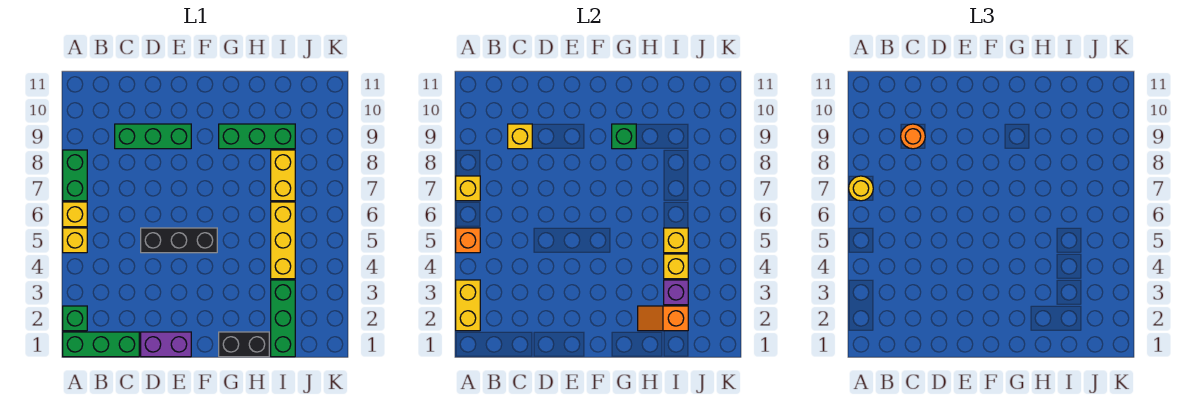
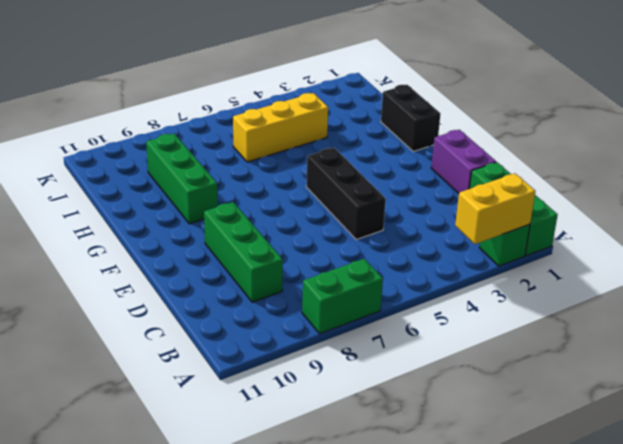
none -> yellow 1x1 brick [63,228,87,253]
none -> yellow 1x1 brick [63,202,87,227]
none -> green 1x3 brick [271,280,295,357]

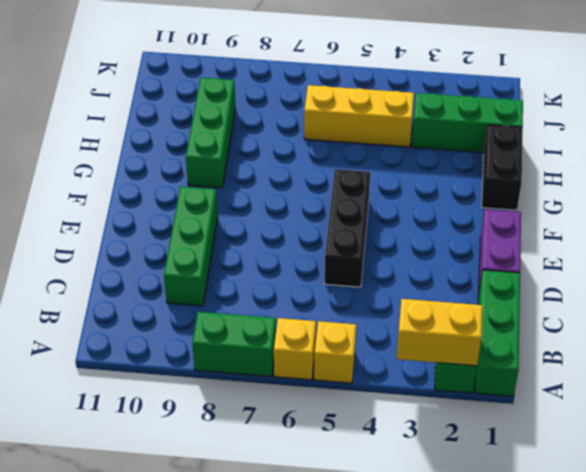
none -> yellow 1x2 brick [271,150,295,201]
none -> orange 1x1 brick [456,228,480,253]
none -> yellow 1x1 brick [456,176,480,201]

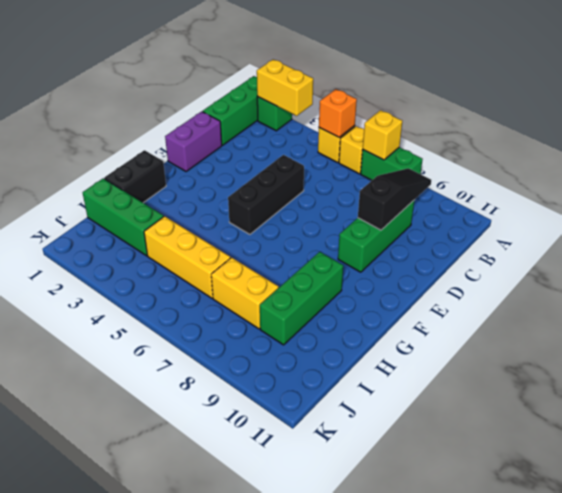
black 1x3 slope [358,168,431,230] -> yellow 1x1 brick [508,124,532,149]
none -> green 1x1 brick [612,124,636,149]
none -> orange 1x2 slope [638,306,688,331]
none -> purple 1x1 brick [664,280,688,305]

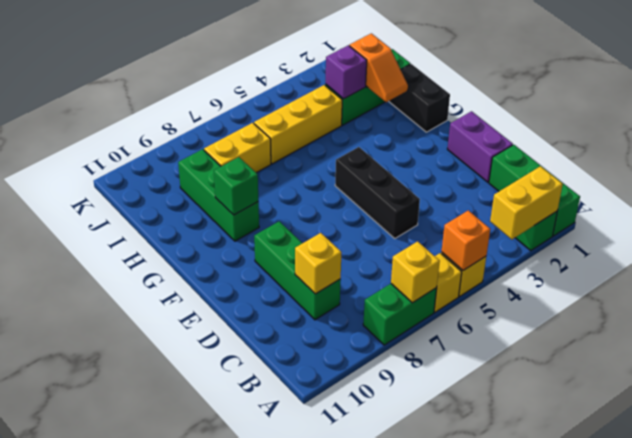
none -> yellow 1x1 brick [664,254,688,279]
none -> yellow 1x1 brick [664,228,688,253]
none -> yellow 1x1 round brick [849,176,873,201]

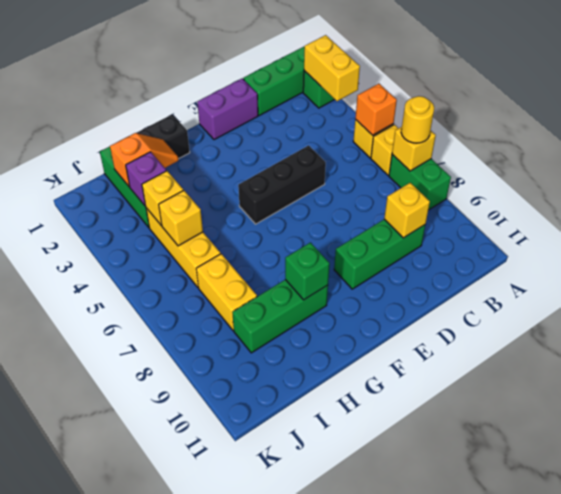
none -> orange 1x1 round brick [901,124,925,149]

